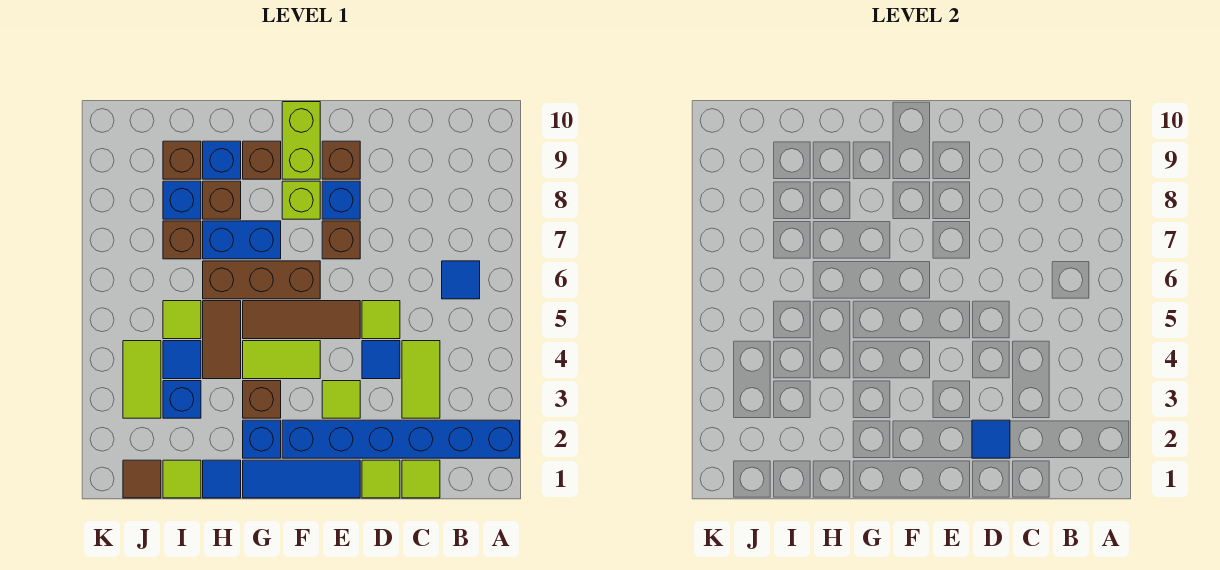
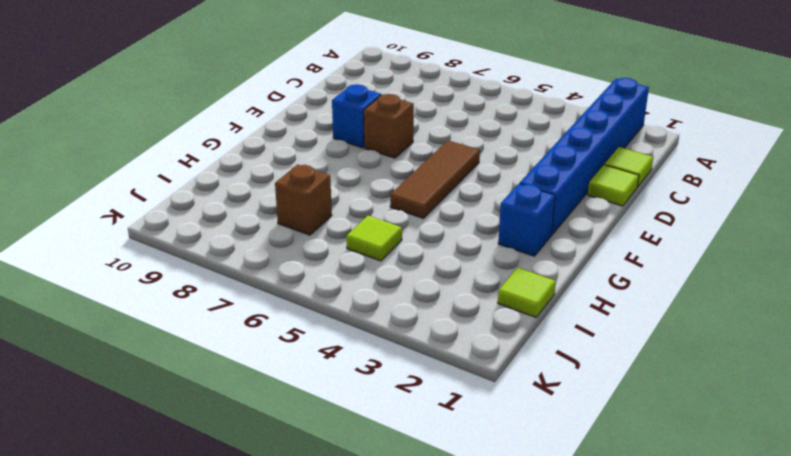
none -> blue 1x1 tile [442,261,480,299]
none -> lime 1x2 tile [402,341,440,418]
none -> blue 1x1 tile [362,341,400,379]
none -> lime 1x1 tile [362,301,400,339]

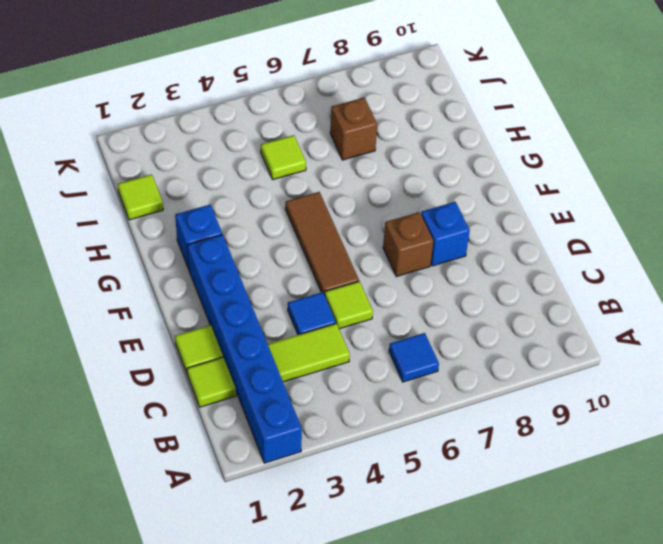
none -> blue 1x3 tile [243,460,360,498]
none -> lime 1x1 tile [322,381,360,418]
none -> brown 1x1 brick [322,141,360,179]
none -> lime 1x2 tile [243,341,320,379]

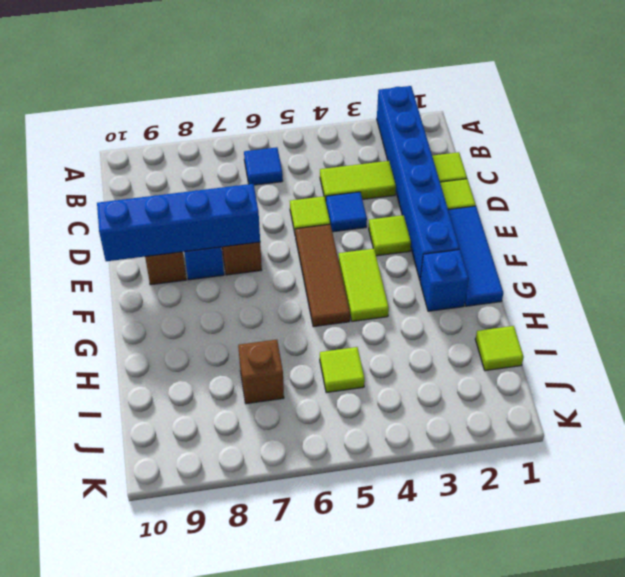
blue 1x4 brick [97,184,260,261] -> none
none -> brown 1x3 brick [203,261,320,299]
none -> lime 1x1 brick [282,181,320,219]
none -> lime 1x2 brick [282,102,320,179]
none -> brown 1x1 brick [243,381,281,418]

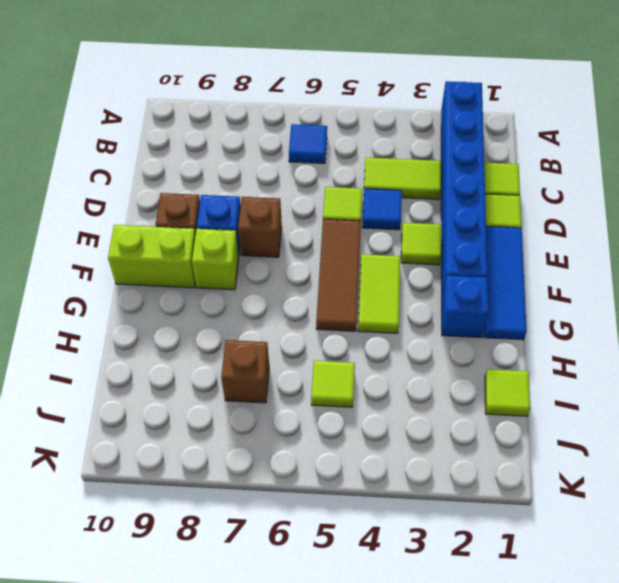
none -> brown 1x3 brick [203,261,320,299]
none -> brown 1x1 brick [243,381,281,418]
none -> blue 1x2 brick [203,221,281,259]
none -> brown 1x1 brick [243,141,281,179]

